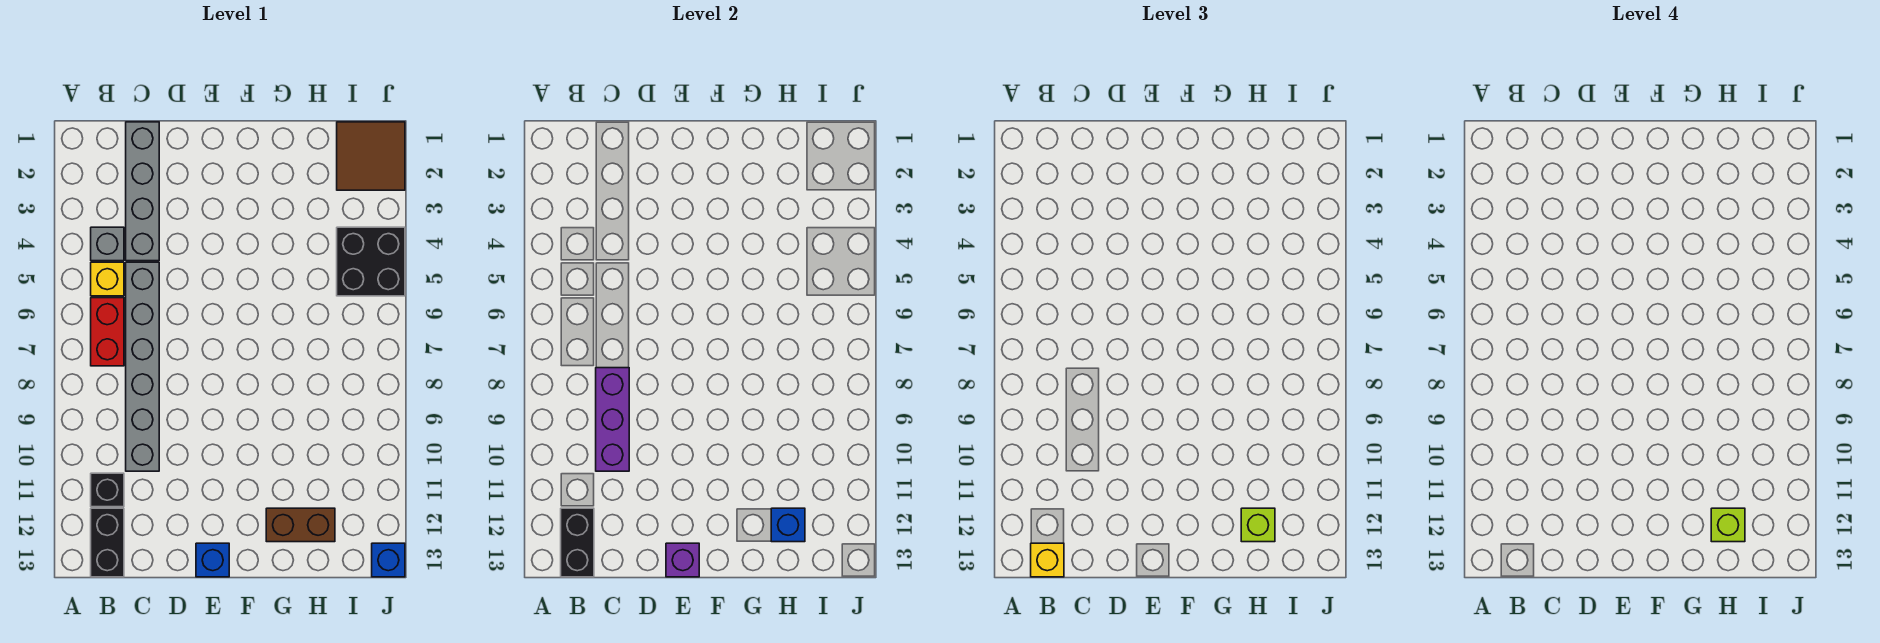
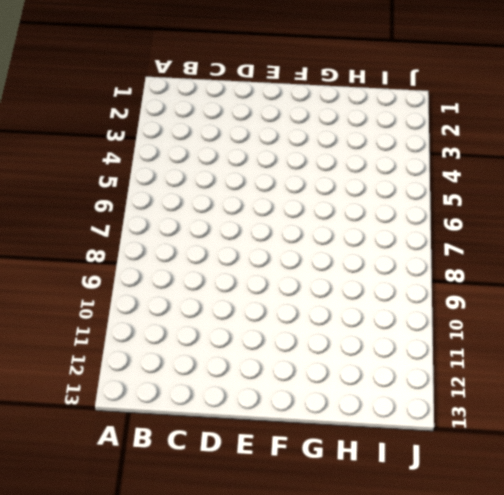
none -> grey 1x1 brick [91,227,124,261]
none -> yellow 1x1 brick [91,262,124,296]
none -> red 1x2 brick [91,298,124,366]

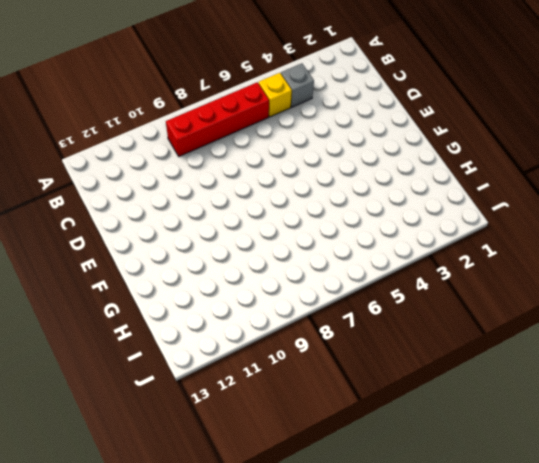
red 1x4 brick [166,82,269,156] -> red 1x2 brick [91,298,124,366]
none -> black 1x1 brick [91,473,124,507]
none -> black 1x2 brick [91,508,124,577]
none -> grey 1x4 brick [126,122,159,261]

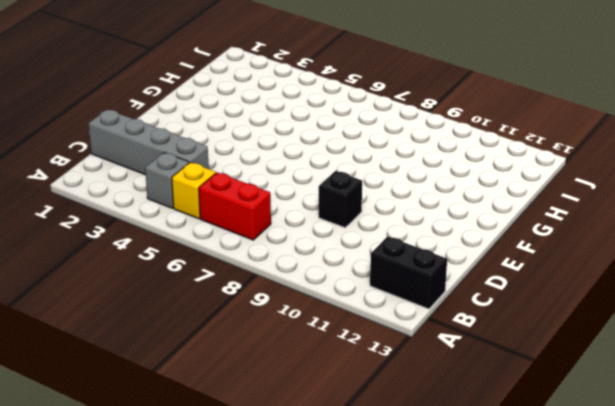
black 1x1 brick [319,171,362,228] -> black 1x1 brick moved to [91,473,124,507]
none -> grey 1x6 brick [126,262,159,471]
none -> blue 1x1 brick [196,543,229,577]
none -> brown 1x2 brick [266,508,335,542]

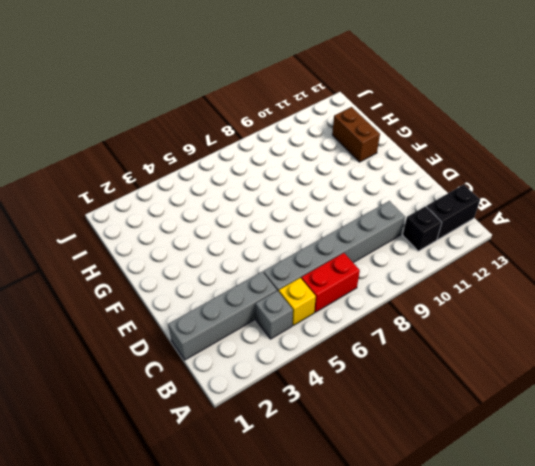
none -> blue 1x1 brick [196,543,229,577]
none -> brown 2x2 tile [337,122,405,190]
none -> black 2x2 brick [337,227,405,296]

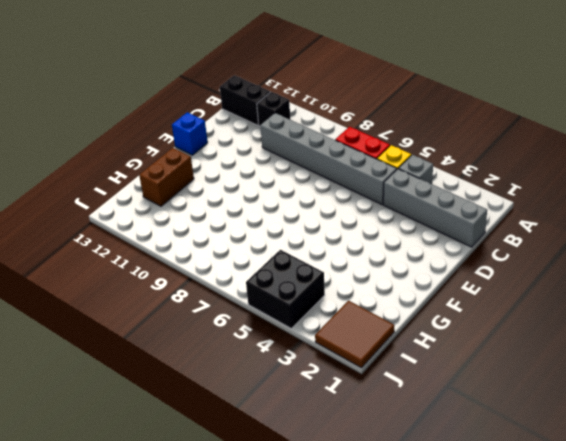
none -> blue 1x1 brick [372,543,405,577]
none -> black 1x2 brick [561,508,594,577]
none -> purple 1x3 brick [596,368,629,471]

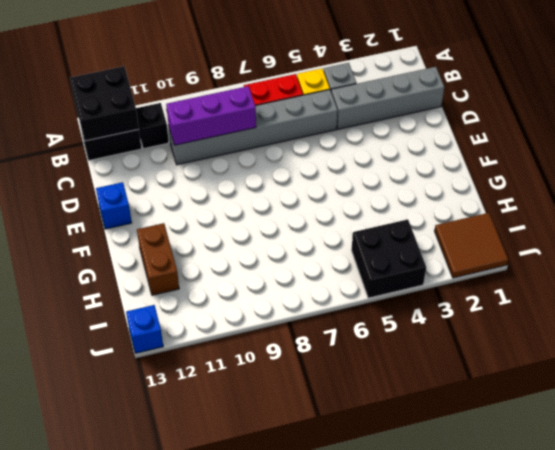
black 2x2 brick [70,66,139,141] -> black 1x2 brick [561,508,594,577]
none -> purple 1x1 brick [666,543,699,577]
none -> blue 1x1 brick [771,508,805,542]
none -> yellow 1x1 brick [1031,543,1064,577]

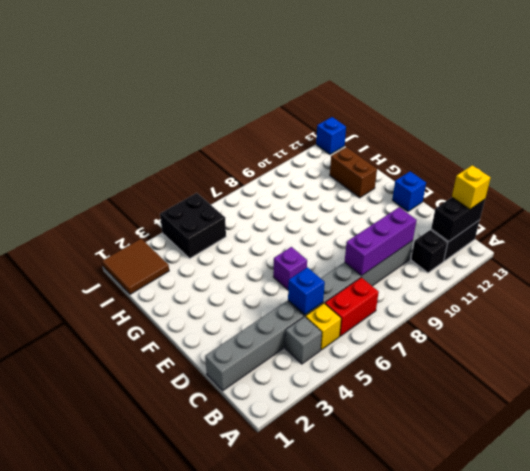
blue 1x1 brick [288,267,325,315] -> blue 1x1 brick moved to [771,508,805,542]
purple 1x1 brick [273,247,307,290] -> purple 1x1 brick moved to [666,543,699,577]
none -> lime 1x1 brick [1241,508,1275,542]
none -> lime 1x1 brick [1711,508,1745,542]

